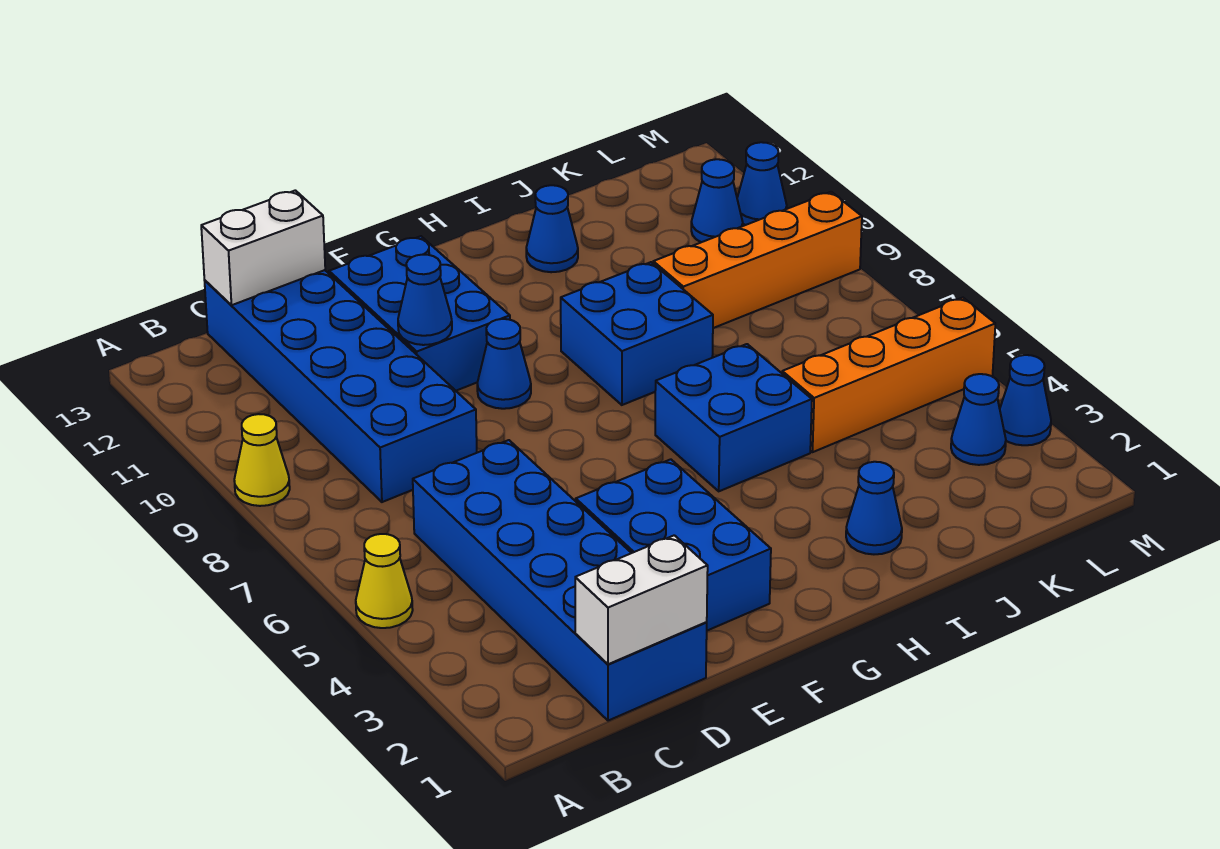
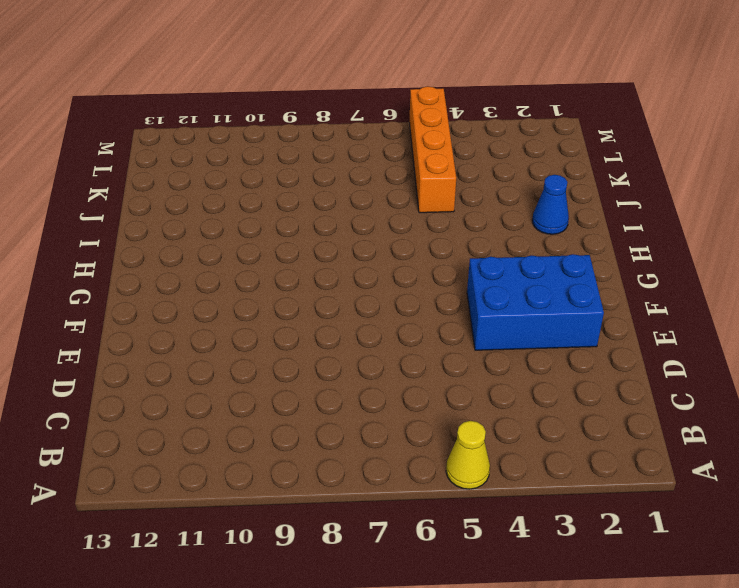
none -> yellow 1x1 cone [234,414,290,506]
none -> blue 2x6 brick [413,440,707,721]
none -> blue 2x6 brick [204,270,477,502]

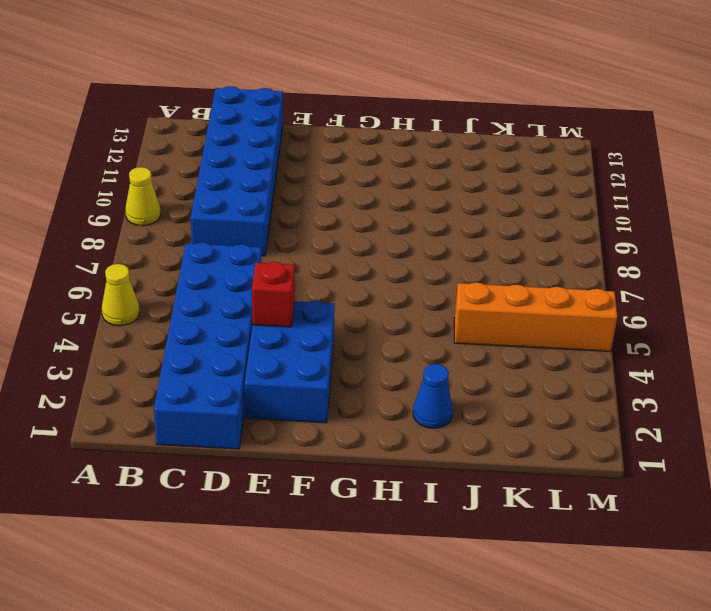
red 1x1 brick [252,262,295,327] -> none
none -> blue 2x3 brick [329,236,510,391]
none -> blue 1x1 cone [477,319,531,409]
none -> blue 2x2 brick [655,344,812,491]

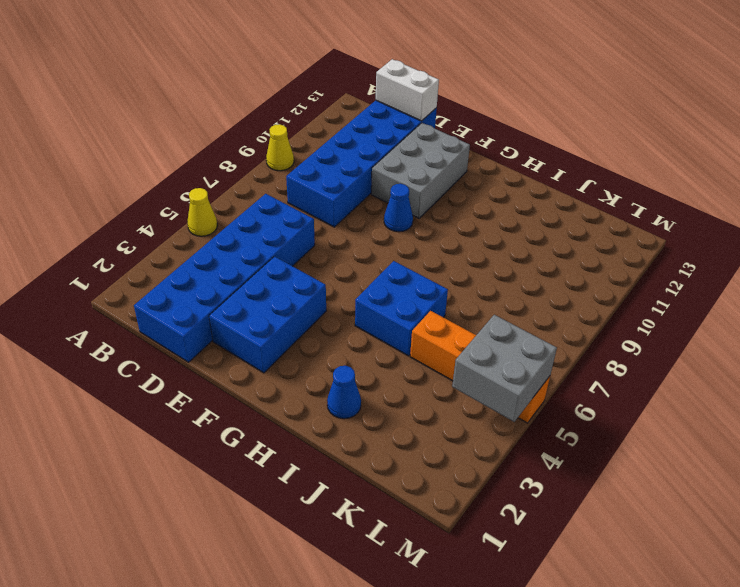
grey 2x3 brick [371,123,470,218] -> blue 2x3 brick [329,236,510,391]
grey 2x2 brick [452,315,557,422] -> none
none -> blue 2x2 brick [561,262,713,405]
none -> blue 1x1 cone [526,185,578,272]
none -> orange 1x4 brick [653,192,862,328]

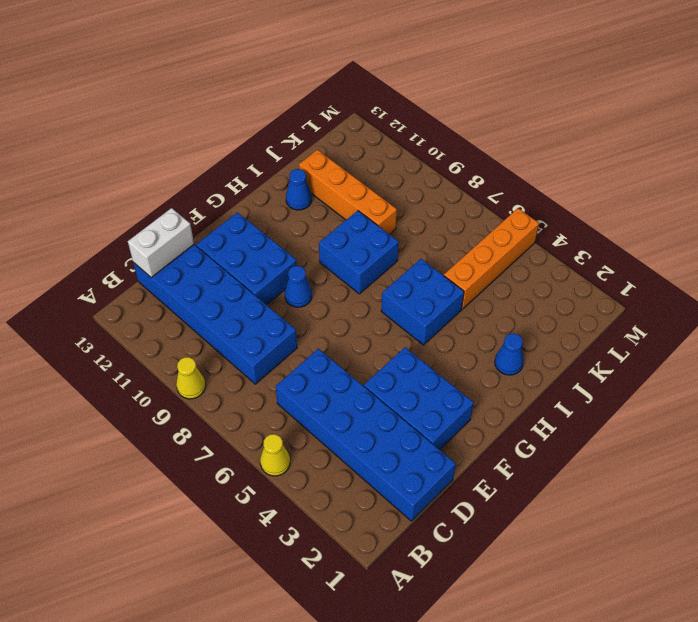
orange 1x4 brick [299,150,397,234] -> orange 1x4 brick turned to [653,192,862,328]
none -> blue 1x1 cone [951,374,1006,465]
none -> blue 1x1 cone [691,159,743,242]
none -> blue 1x1 cone [1000,355,1051,445]

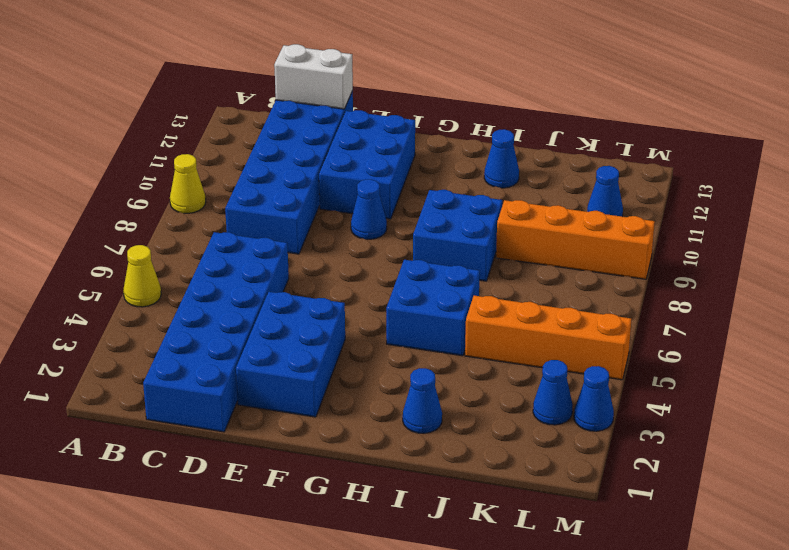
none -> blue 1x1 cone [737,142,787,225]
none -> white 1x2 brick [575,535,708,664]
none -> blue 1x1 cone [398,255,452,345]

